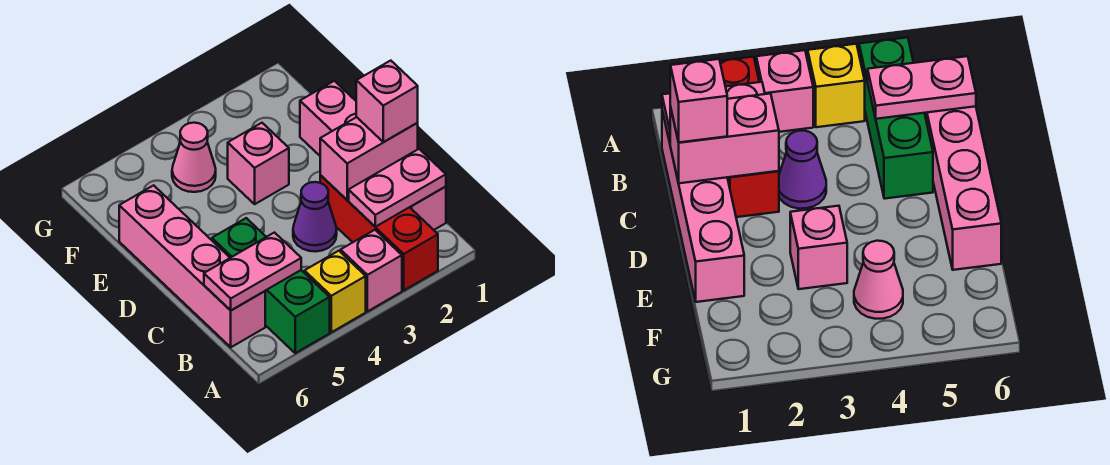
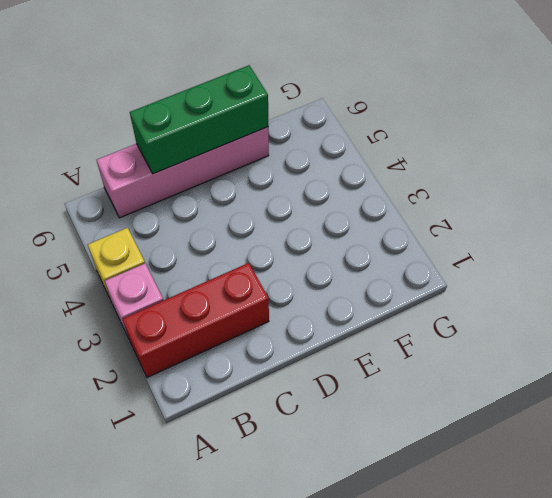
green 1x3 brick [130,65,268,174] -> green 1x3 brick moved to [212,218,330,353]
none -> pink 1x4 brick [300,81,446,230]
none -> purple 1x1 cone [293,182,337,252]
none -> pink 1x1 brick [228,123,289,204]

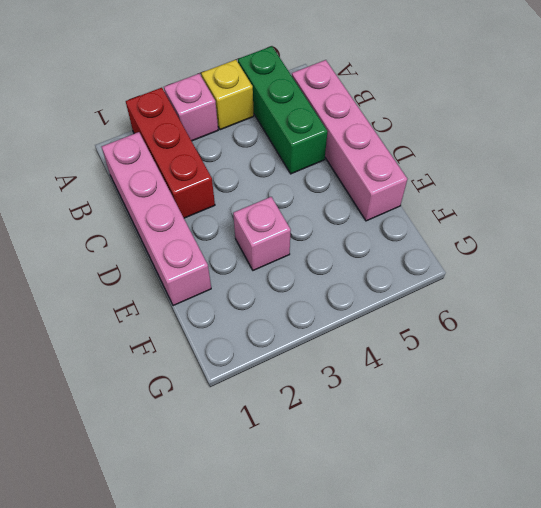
none -> purple 1x1 cone [293,182,337,252]
none -> pink 1x1 cone [172,123,216,192]
none -> pink 1x2 plate [349,149,446,227]

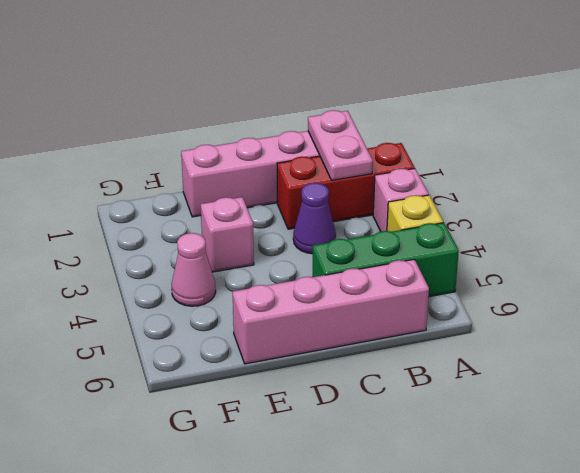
none -> pink 1x2 plate [204,233,301,310]
none -> pink 1x2 brick [320,117,418,200]
none -> pink 1x1 brick [356,61,418,142]

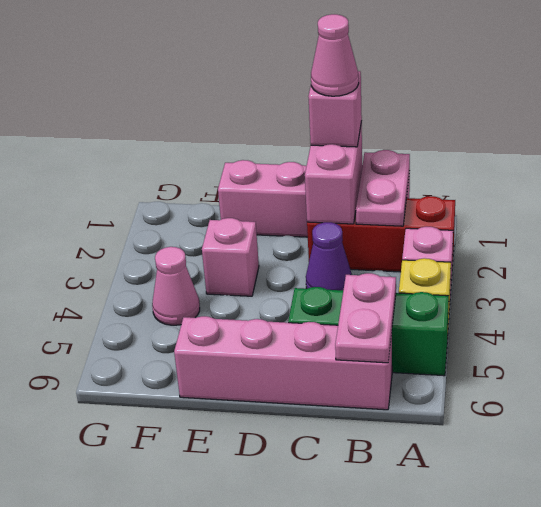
pink 1x1 cone [311,14,359,96] -> none

